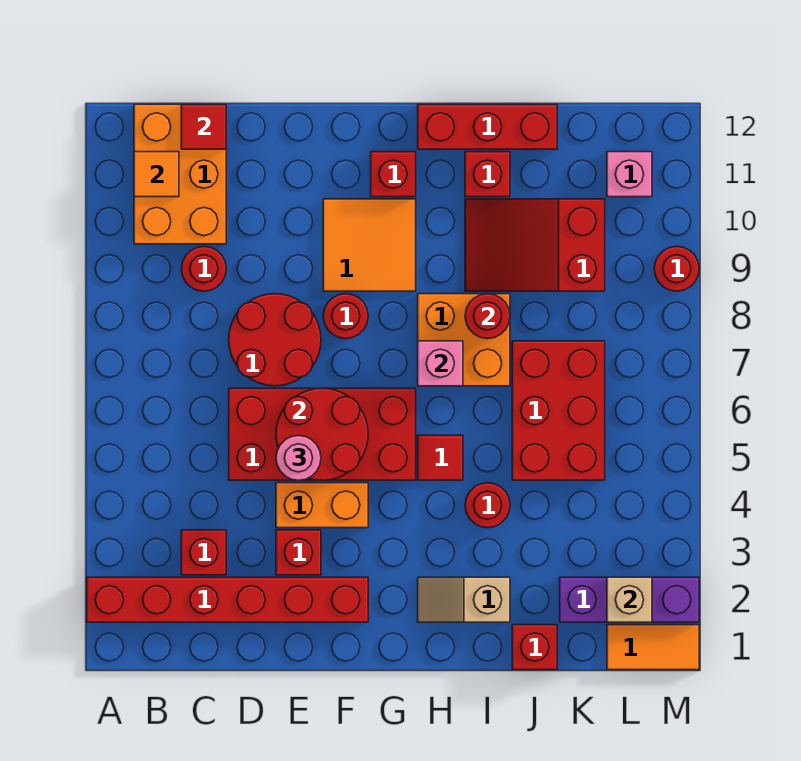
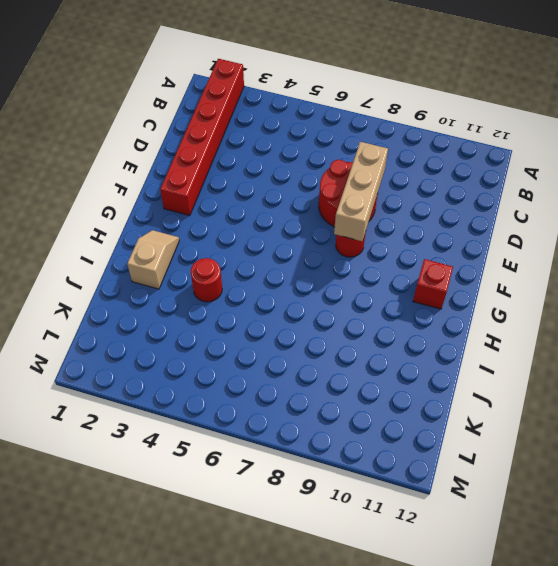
tan 1x3 brick [334,142,388,241] -> none
none -> orange 2x3 brick [134,104,226,244]
none -> red 1x1 brick [181,530,226,575]
none -> red 1x1 round brick [181,246,226,291]
none -> red 2x4 brick [229,388,416,480]

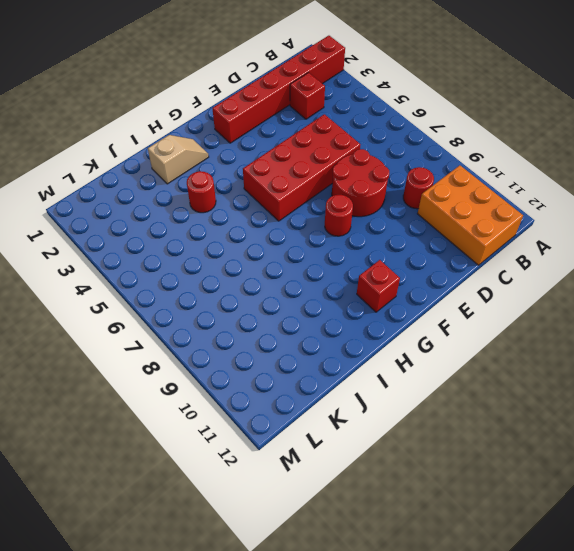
none -> red 1x1 brick [276,530,321,575]
none -> orange 1x2 brick [276,483,368,528]
none -> orange 2x2 tile [323,199,416,291]
none -> red 1x1 tile [418,435,463,480]

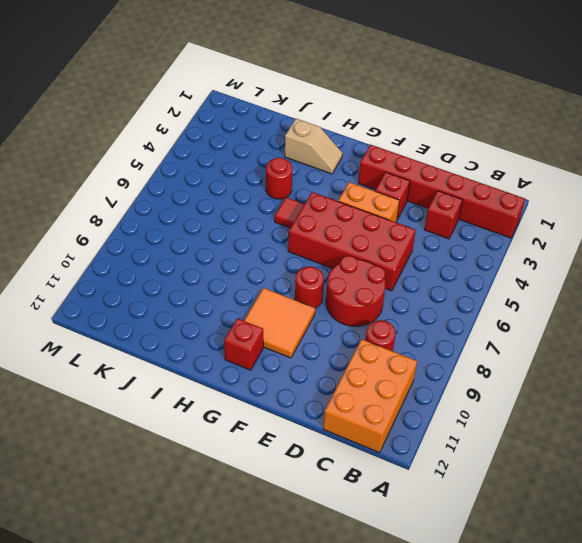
none -> orange 2x2 brick [418,294,510,386]
none -> red 1x3 brick [418,104,557,149]
none -> red 2x3 slope [465,199,605,291]
none -> red 1x1 brick [465,152,510,197]

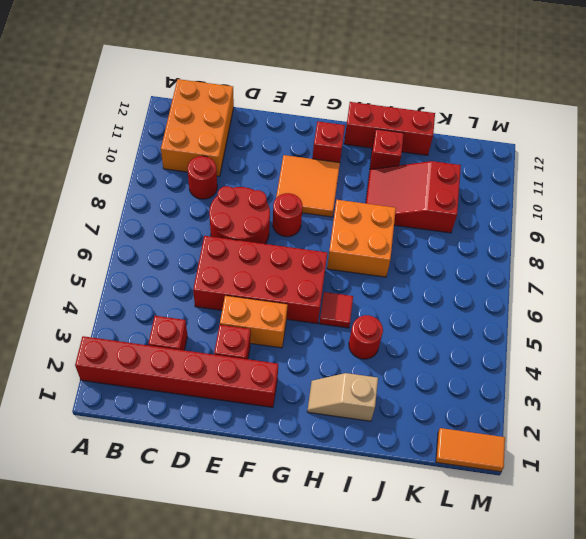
none -> red 1x1 brick [512,625,557,670]
none -> red 2x3 brick [512,341,605,480]
none -> purple 1x3 brick [560,577,699,622]
none -> pink 1x1 brick [607,152,652,197]

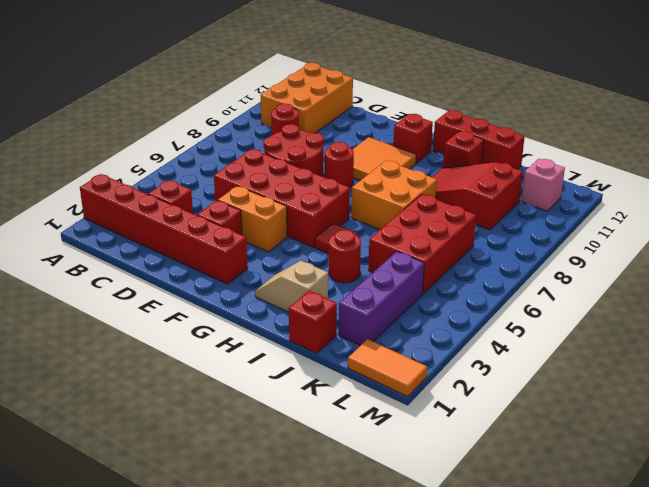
purple 1x3 brick [339,251,424,345] -> purple 1x3 brick turned to [560,577,699,622]
none -> red 1x1 round brick [654,246,699,291]
none -> orange 1x1 tile [134,152,179,197]
none -> red 1x1 tile [181,104,226,149]
none -> red 2x2 round brick [276,388,368,480]

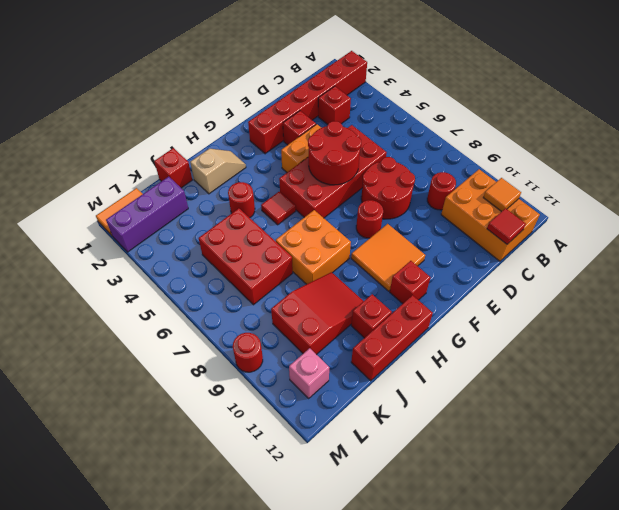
none -> pink 1x1 brick [418,341,463,386]
none -> red 1x1 round brick [465,294,510,339]
none -> tan 1x1 brick [607,577,652,622]
none -> pink 1x1 round brick [276,436,321,480]

